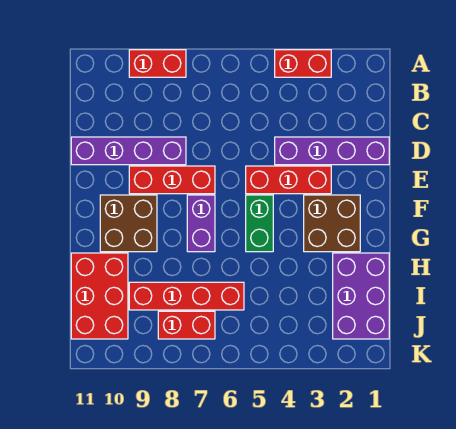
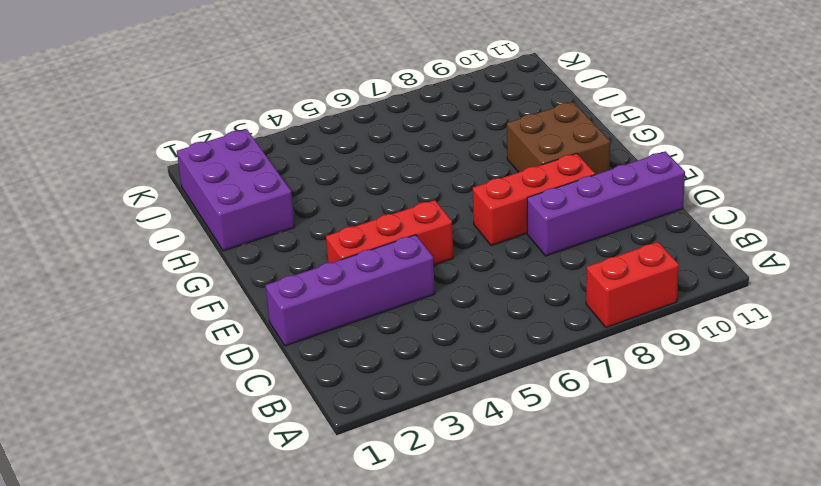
none -> red 1x2 brick [275,50,331,77]
none -> brown 2x2 brick [304,195,360,252]
none -> green 1x2 brick [246,195,273,252]

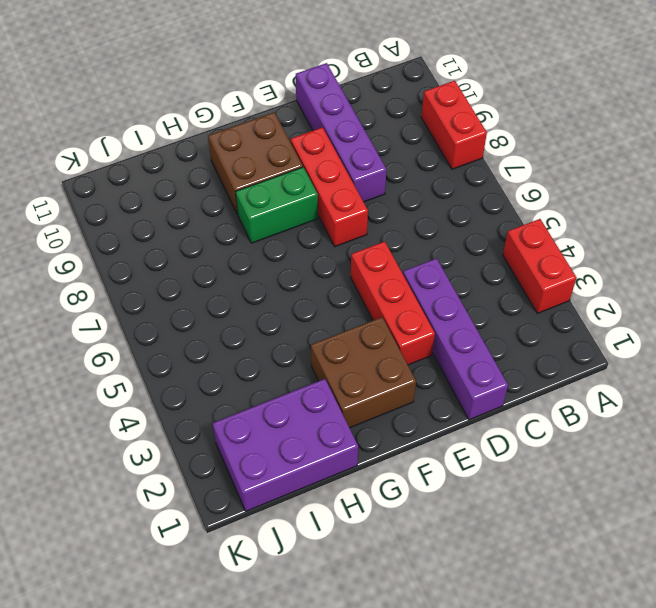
green 1x2 brick [236,167,318,243] -> green 1x2 brick moved to [246,195,273,252]
none -> purple 1x2 brick [187,195,215,252]
none -> red 2x3 brick [71,253,128,339]
none -> red 1x4 brick [129,282,244,310]

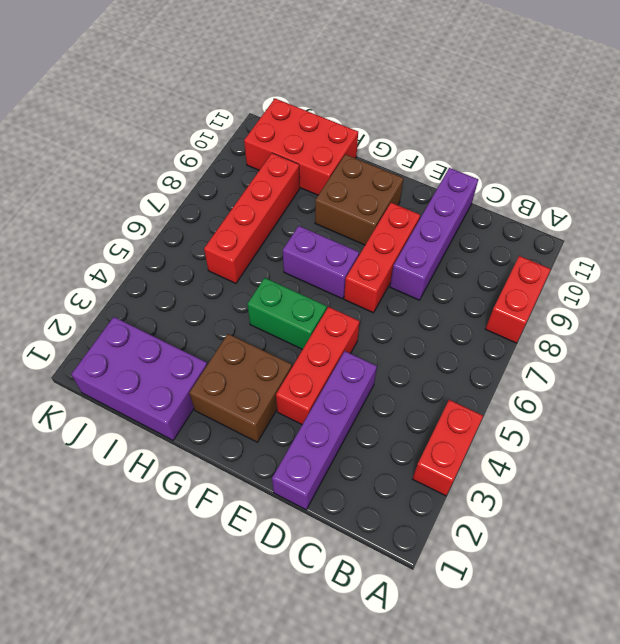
none -> red 1x2 brick [158,311,215,339]

